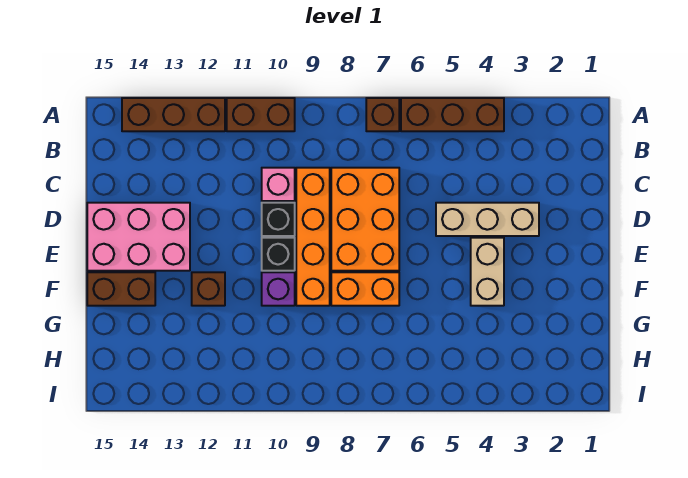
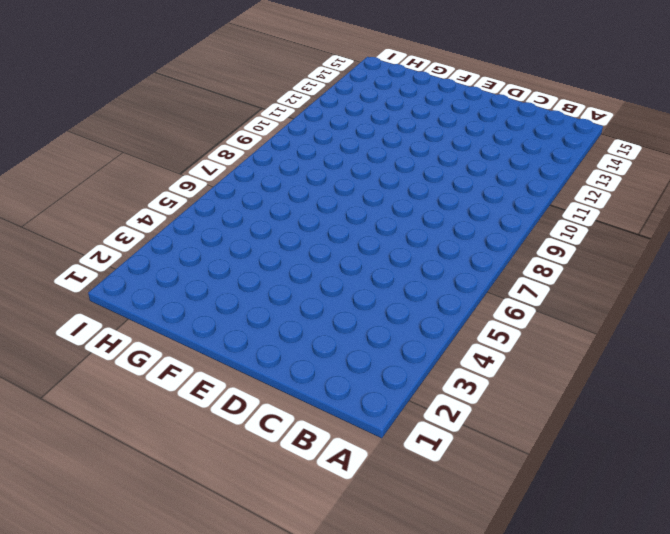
none -> brown 1x3 brick [401,98,504,131]
none -> brown 1x1 brick [366,98,399,131]
none -> brown 1x2 brick [227,98,295,131]

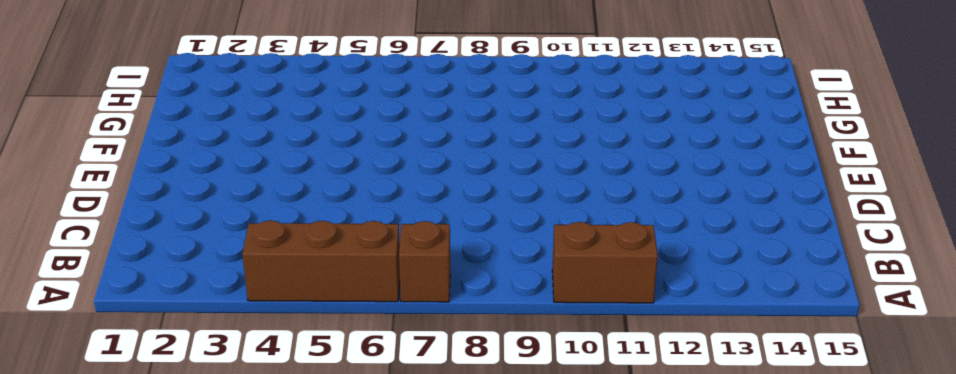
none -> brown 1x3 brick [122,98,225,131]
none -> orange 2x3 brick [331,168,399,271]
none -> orange 1x4 brick [296,168,330,306]

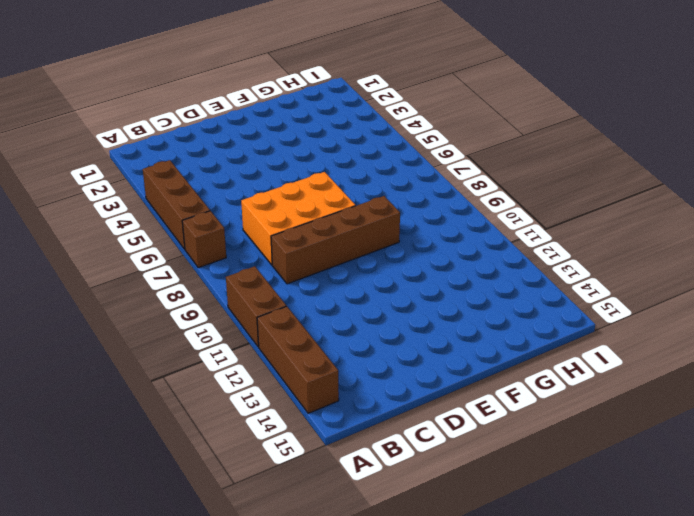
brown 1x4 brick [271,196,400,284] -> orange 1x4 brick [296,168,330,306]
none -> pink 1x1 brick [262,168,295,201]
none -> tan 1x3 brick [436,203,539,236]
none -> black 1x1 brick [262,203,295,236]

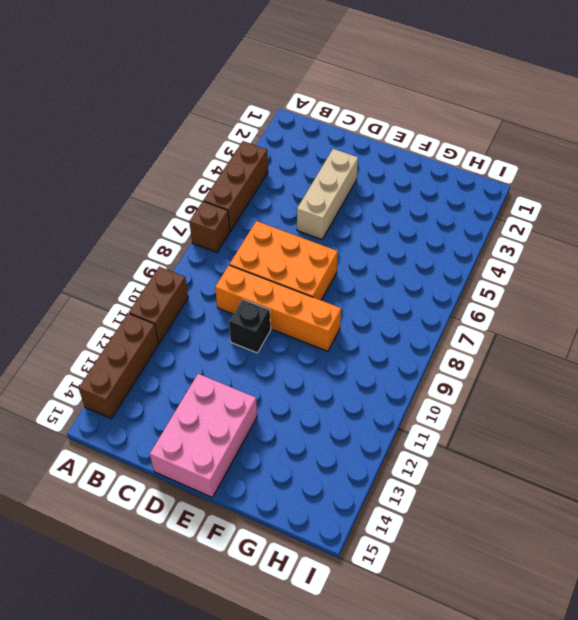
none -> pink 1x1 brick [262,168,295,201]
none -> tan 1x2 brick [471,238,504,306]
none -> black 1x1 brick [262,238,295,271]

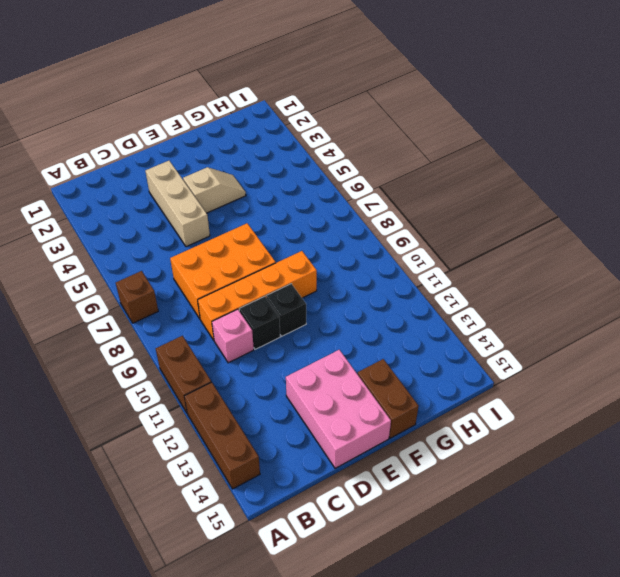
tan 1x2 slope [183,167,246,213] -> tan 1x2 brick [471,238,504,306]
none -> brown 1x3 brick [401,98,504,131]
none -> orange 1x2 brick [331,272,399,306]
none -> purple 1x1 brick [262,272,295,306]

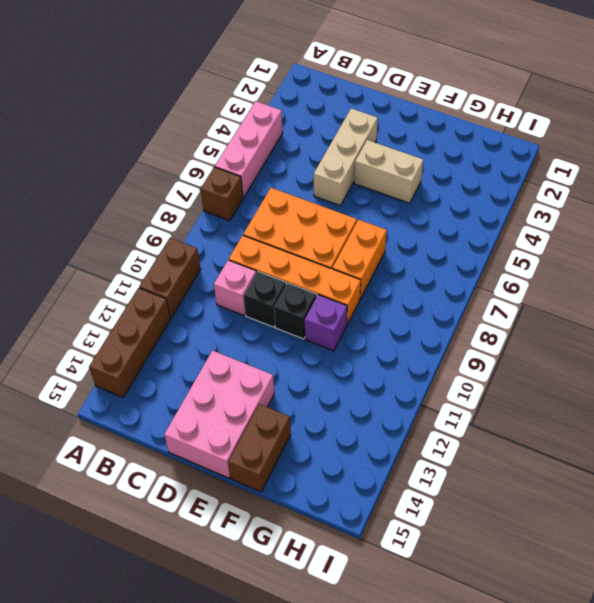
pink 1x3 brick [215,101,283,198] -> brown 1x3 brick [401,98,504,131]
none -> brown 1x1 brick [192,272,225,306]

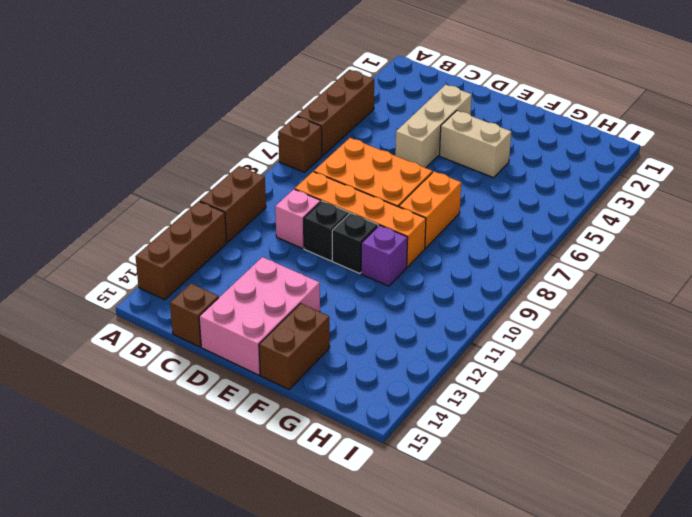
brown 1x1 brick [170,283,219,347] -> brown 1x1 brick moved to [192,272,225,306]

